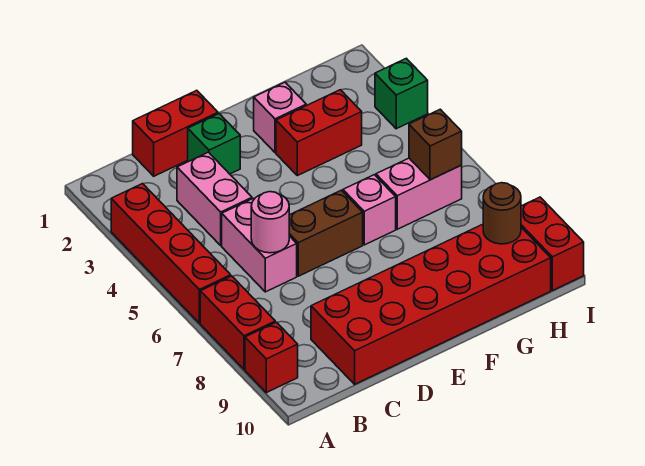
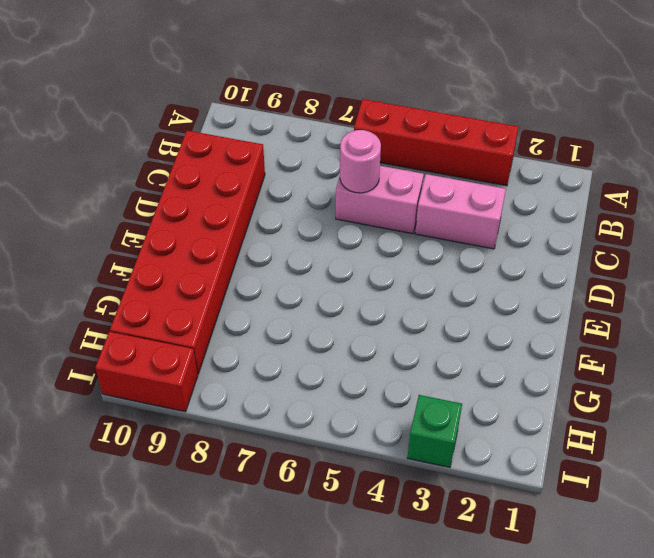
none -> red 1x2 brick [200,276,275,369]
none -> red 1x1 brick [245,322,298,393]
none -> red 1x2 brick [133,90,218,176]

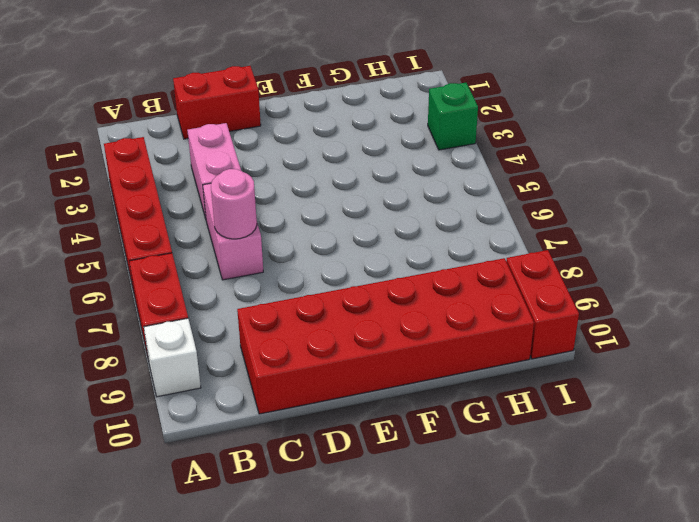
white 1x1 brick [144,318,201,397] -> red 1x1 brick [245,322,298,393]
none -> green 1x1 brick [188,114,240,174]
none -> brown 1x2 brick [289,190,363,276]
none -> pink 1x1 brick [254,82,306,152]

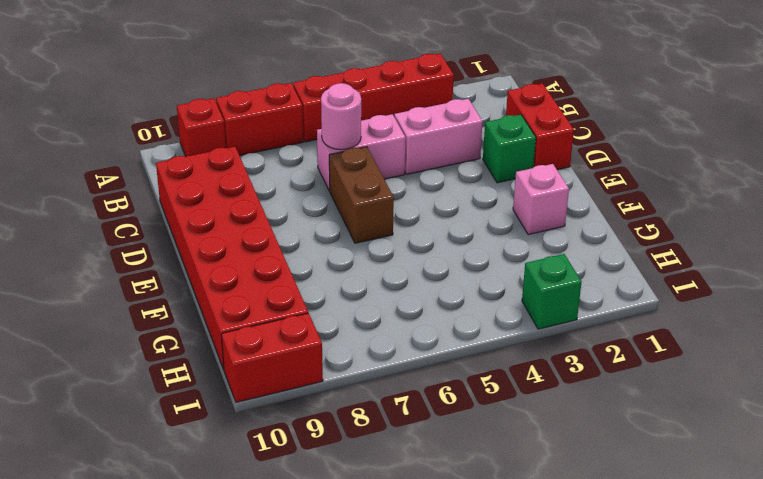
none -> red 1x2 brick [276,90,362,176]
none -> pink 1x1 brick [343,175,396,245]
none -> pink 1x2 brick [376,158,462,229]

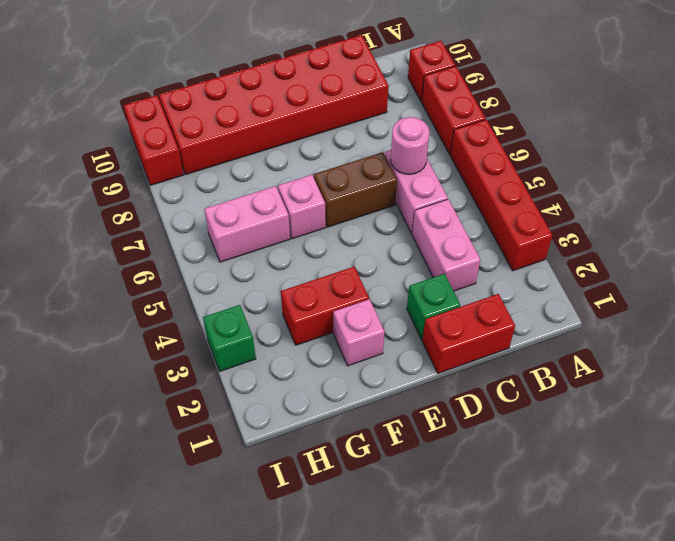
none -> brown 1x1 brick [409,109,462,180]
none -> brown 1x1 round brick [483,183,521,244]

